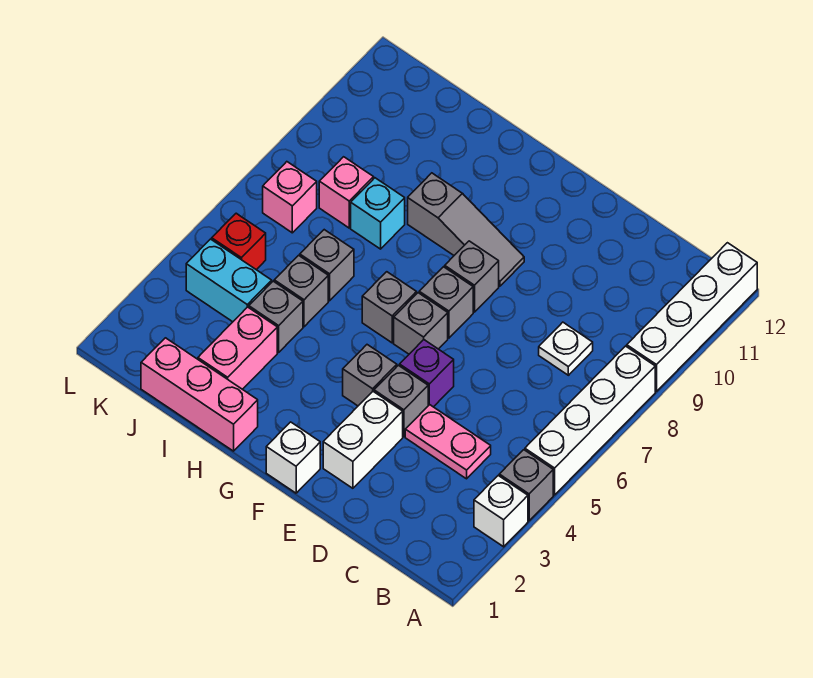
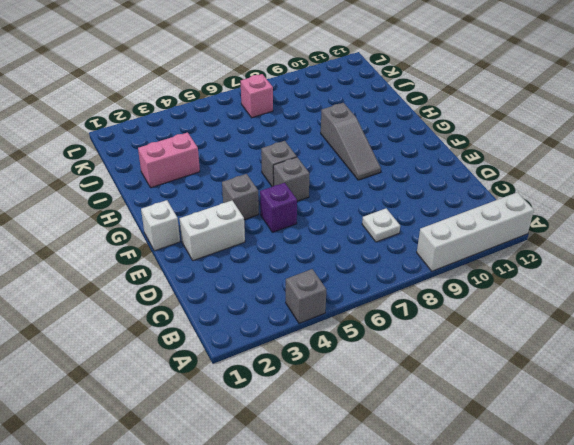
none -> white 1x1 brick [474,476,528,547]
none -> white 1x4 brick [525,346,655,495]
none -> pink 1x2 plate [405,405,491,479]

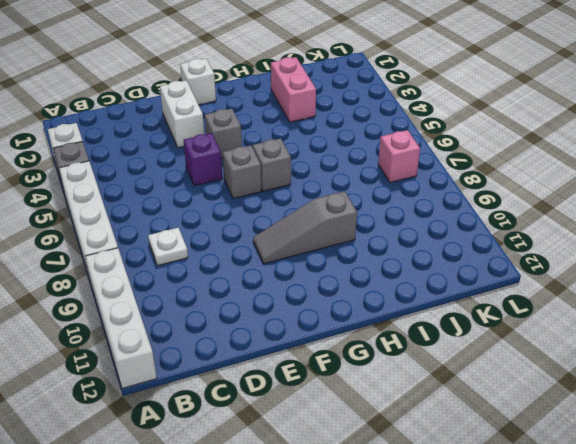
none -> pink 1x2 plate [405,405,491,479]
none -> grey 1x1 brick [374,365,428,437]
none -> grey 1x1 brick [419,267,473,338]

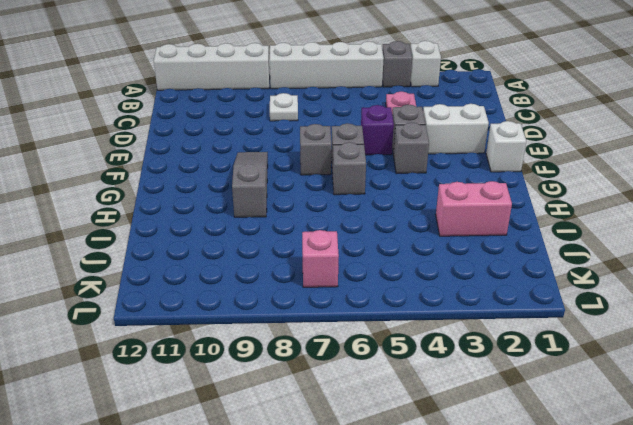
none -> grey 1x1 brick [445,241,499,312]
none -> pink 1x3 brick [141,338,258,451]
none -> grey 1x1 brick [249,281,303,352]

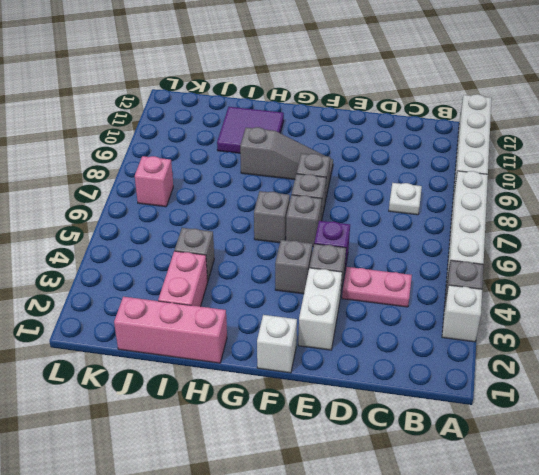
purple 2x2 tile [217,107,284,153] -> none
none -> grey 1x1 brick [274,255,328,327]
none -> grey 1x1 brick [300,230,354,301]
none -> cyan 1x1 brick [351,178,405,249]

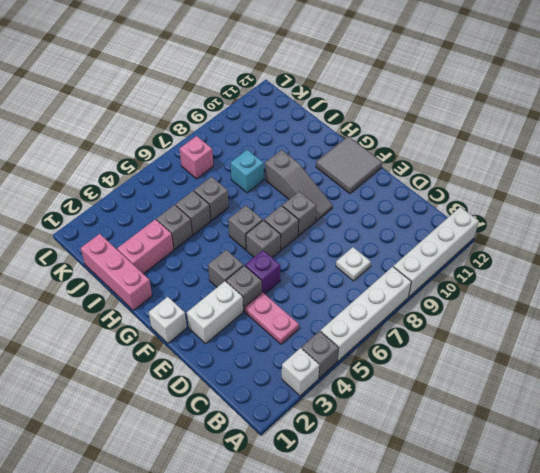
grey 2x2 tile [316,136,382,194] -> none
none -> cyan 1x2 brick [186,239,272,322]
none -> pink 1x1 brick [319,157,374,228]
none -> red 1x1 brick [212,213,266,270]

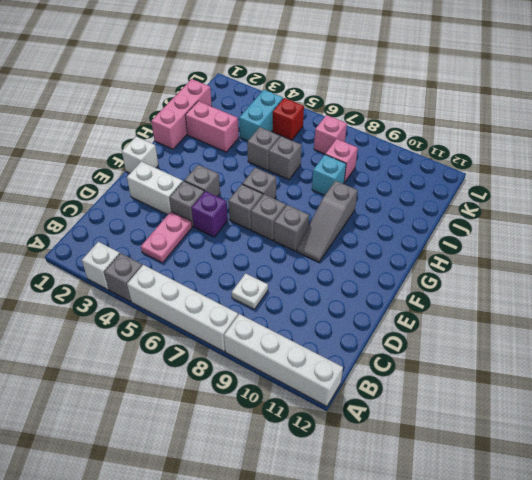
none -> grey 1x1 brick [249,281,303,352]

